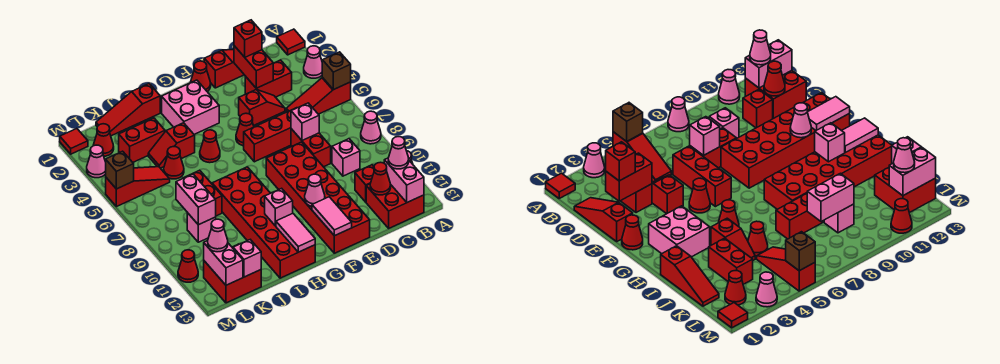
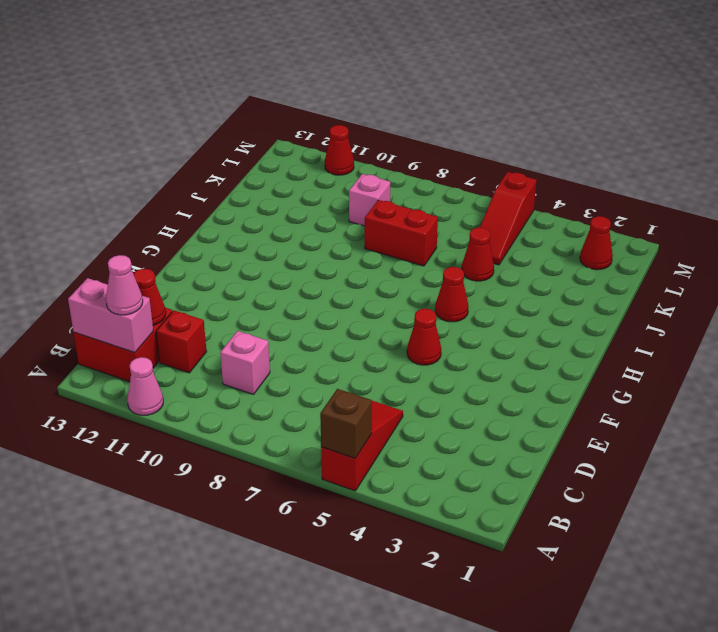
none -> red 1x1 tile [277,29,305,55]
none -> pink 1x1 cone [304,46,322,78]
none -> pink 1x1 cone [361,111,381,144]
none -> red 1x3 slope [204,49,244,88]

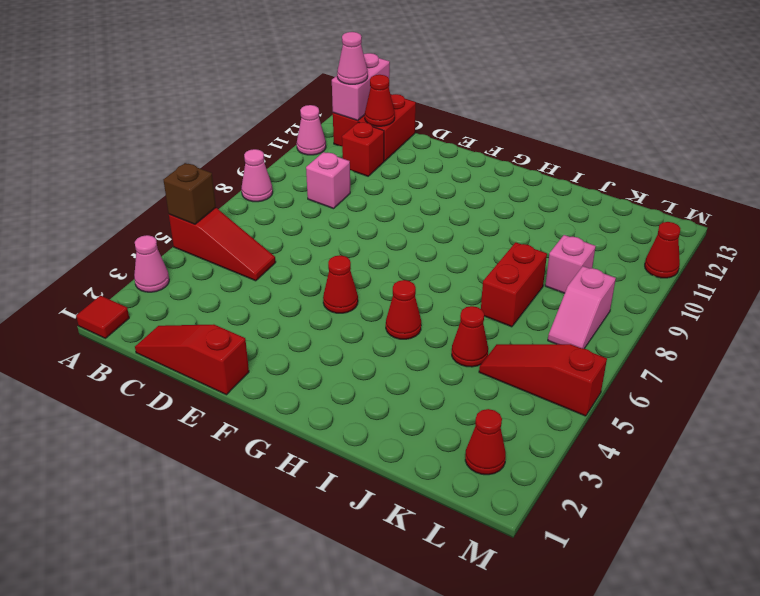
pink 1x2 slope [548,266,616,349] -> none
none -> red 1x2 brick [245,60,292,97]
none -> red 1x2 slope [239,90,285,126]
none -> red 1x3 brick [244,108,296,162]
none -> red 1x2 brick [291,129,331,167]

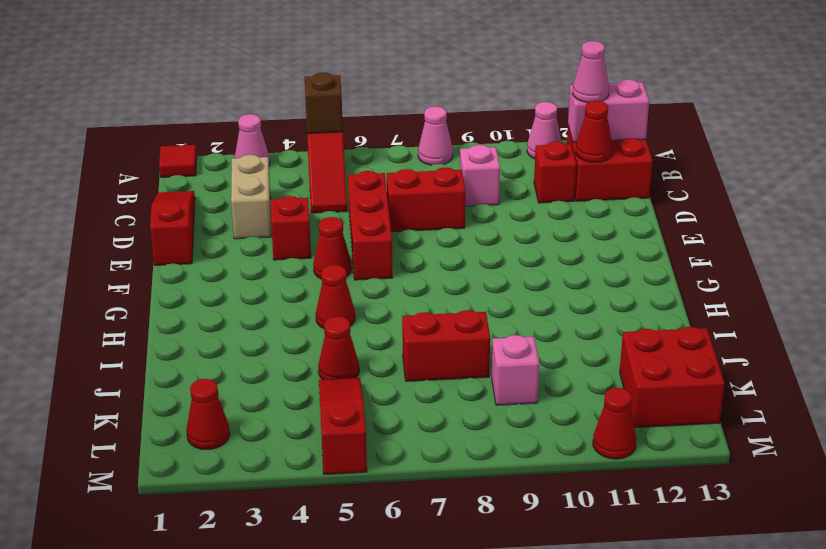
tan 1x2 brick [231,155,271,239] -> red 1x2 brick [245,60,292,97]
none -> red 2x6 brick [266,142,370,253]
none -> red 1x1 cone [190,61,211,91]
none -> pink 2x2 brick [162,80,219,134]
none -> red 2x6 brick [212,167,315,278]

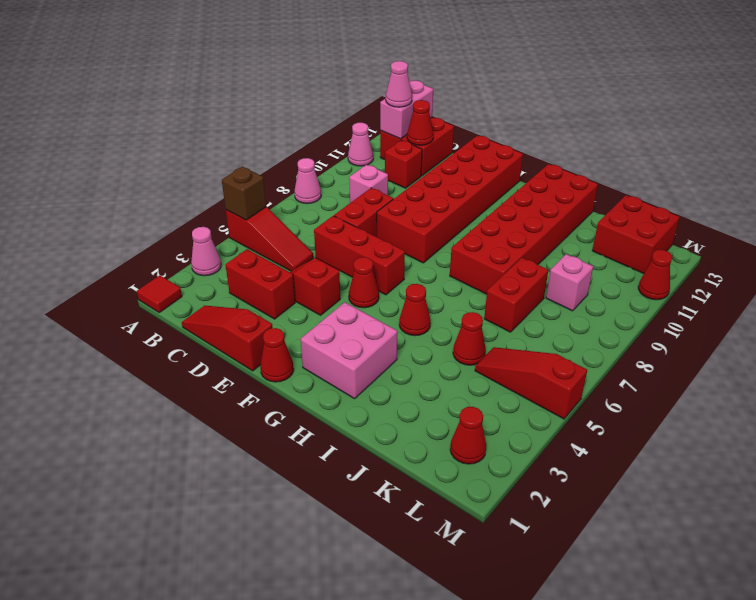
none -> red 1x3 slope [96,84,160,136]
none -> red 1x2 slope [148,123,195,168]
none -> red 1x2 brick [119,118,165,162]
none -> red 1x1 tile [60,129,88,154]

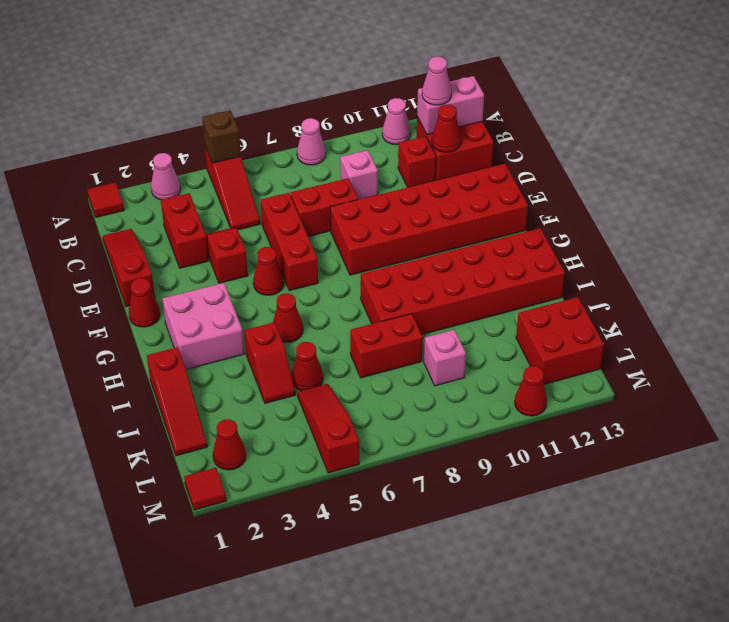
none -> red 1x2 brick [119,118,165,162]
none -> pink 1x1 cone [87,145,106,178]
none -> red 1x2 brick [234,46,273,88]
none -> pink 1x1 brick [291,103,319,141]

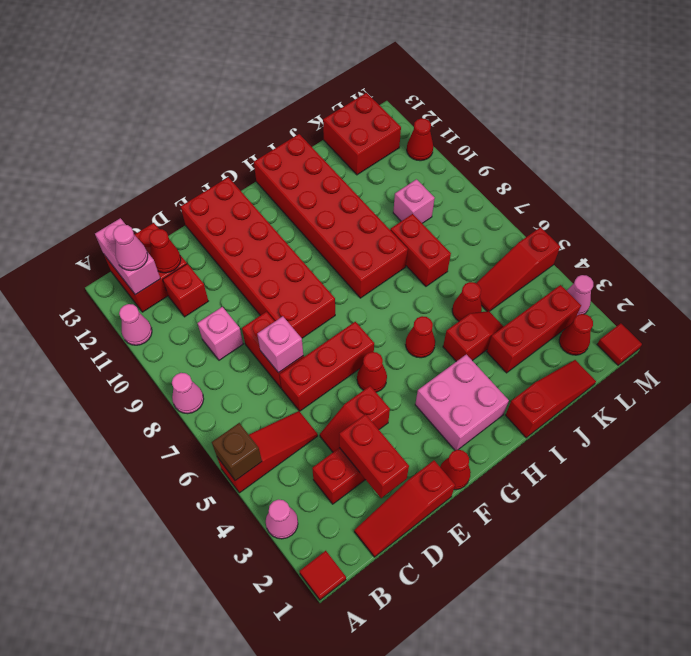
red 1x3 brick [487,285,581,373] -> red 1x2 brick [119,118,165,162]
none -> pink 1x1 cone [305,174,325,206]
none -> pink 1x2 tile [312,197,352,236]
none -> pink 1x1 brick [265,188,293,226]
none -> pink 1x2 tile [276,214,315,252]

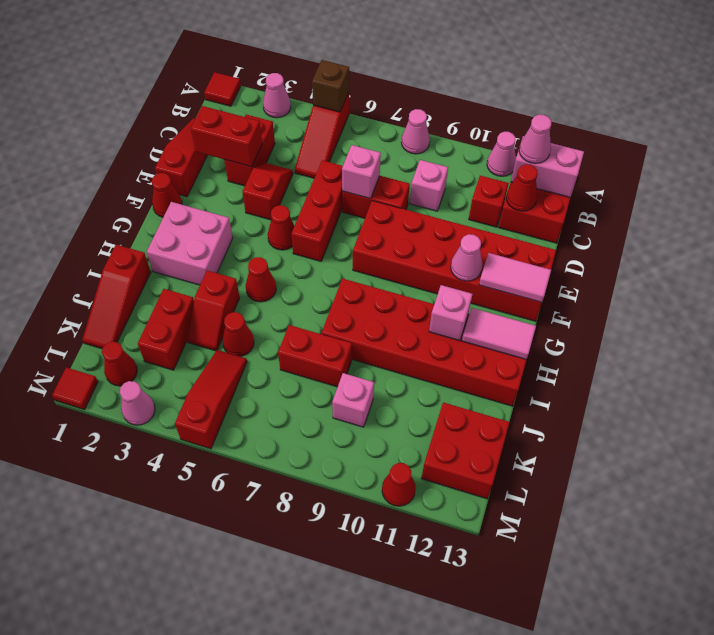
none -> pink 1x2 brick [176,174,216,225]
none -> pink 1x1 brick [233,240,261,277]
none -> pink 1x2 brick [204,241,243,285]
none -> brown 1x1 brick [106,151,134,189]

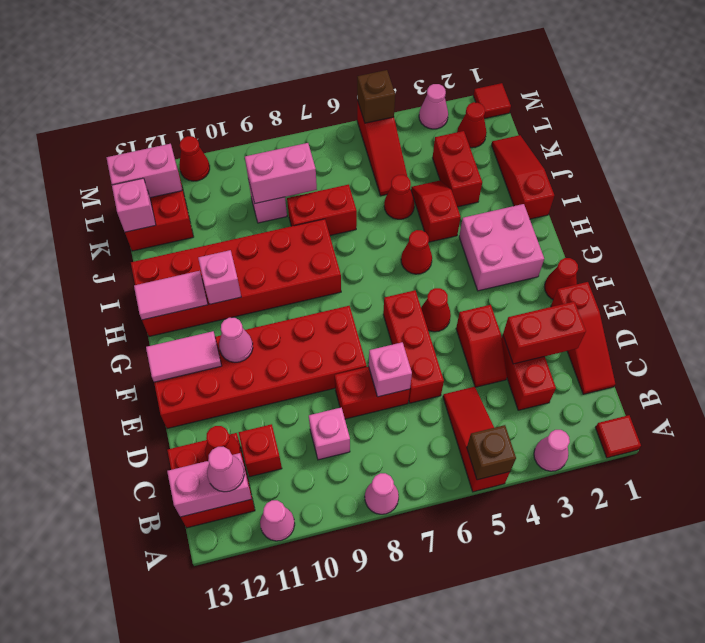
none -> red 1x1 brick [234,20,262,57]
none -> pink 1x1 cone [208,219,228,252]

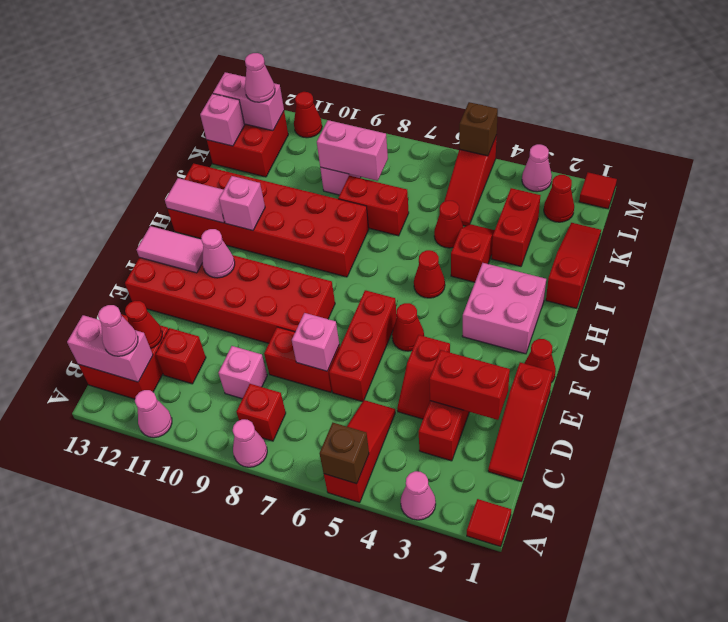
red 1x1 brick [236,384,286,441] -> red 1x1 brick moved to [234,20,262,57]

